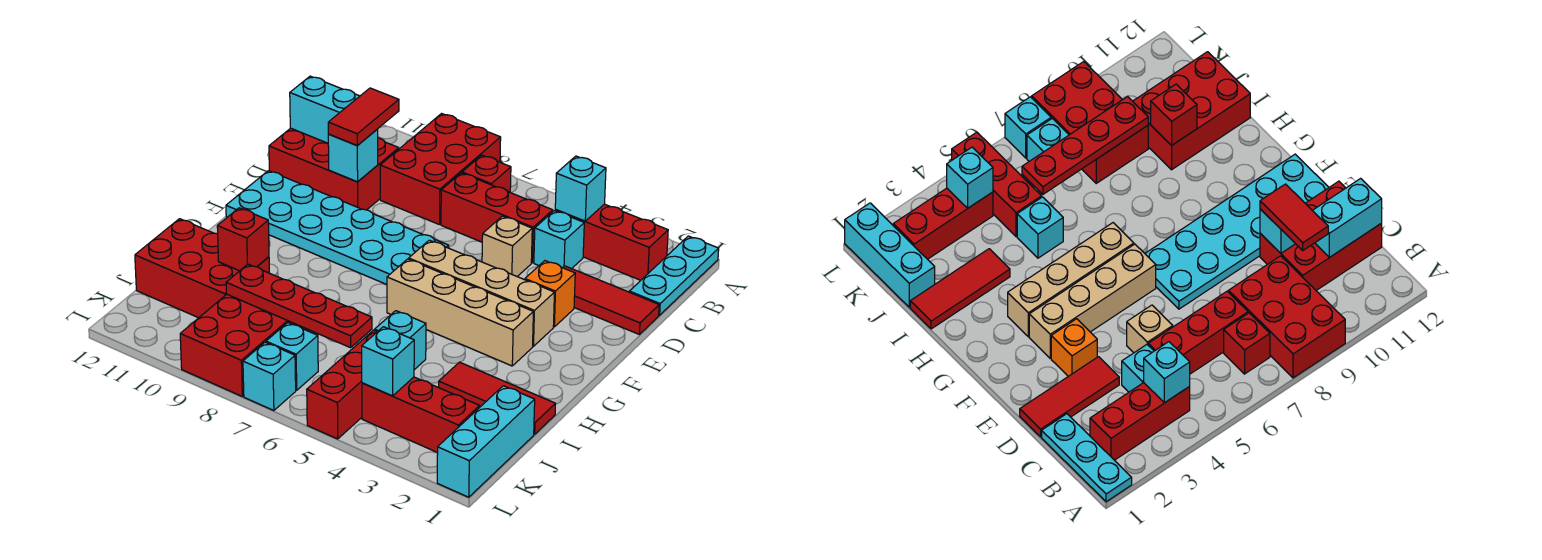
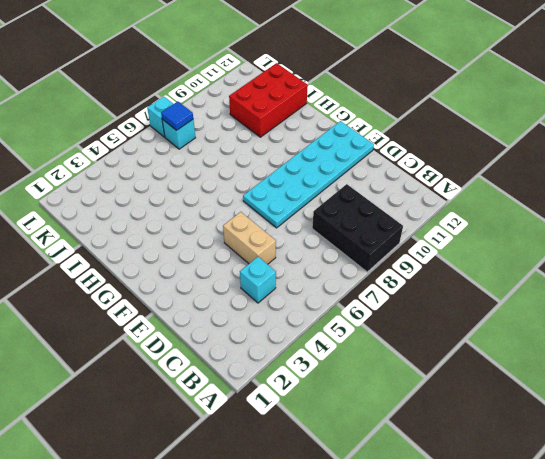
black 2x3 brick [312,184,403,272] -> red 2x3 brick [380,114,501,225]
tan 1x2 brick [223,212,276,264] -> tan 1x1 brick [482,216,532,276]
blue 1x1 tile [161,102,193,130] -> none
none -> cyan 1x3 plate [629,236,719,315]
none -> red 1x3 brick [555,204,668,280]
none -> red 1x1 brick [462,155,511,192]

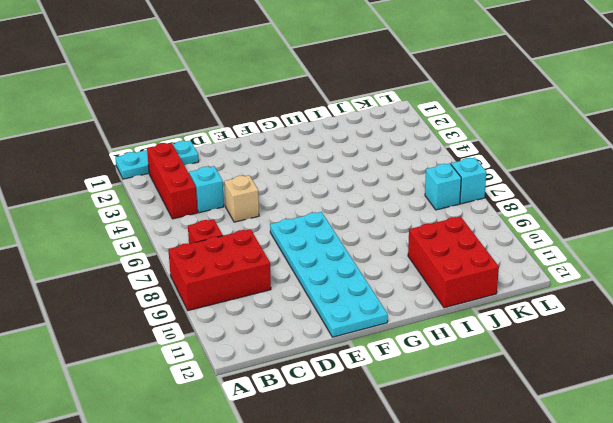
none -> red 1x3 brick [441,173,553,263]
none -> red 2x3 brick [269,128,399,210]
none -> red 1x3 tile [563,266,659,334]

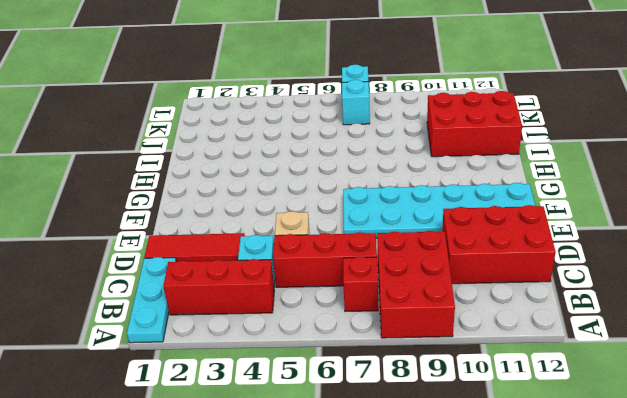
none -> orange 1x1 brick [525,261,575,327]
none -> tan 1x4 brick [409,240,554,346]
none -> tan 1x4 brick [387,259,533,366]

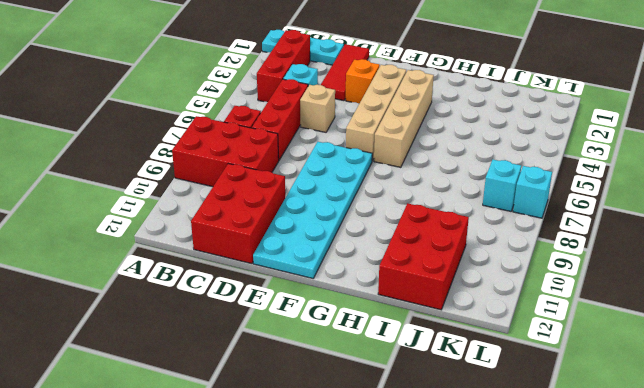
none -> red 1x3 tile [439,362,555,434]
none -> cyan 1x1 brick [375,311,426,370]
none -> cyan 1x3 brick [437,386,535,497]

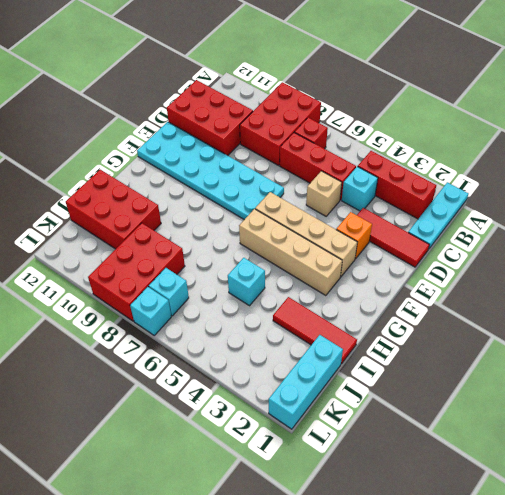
none -> red 1x3 brick [307,330,377,439]
none -> red 1x3 brick [362,377,480,453]
none -> cyan 1x1 brick [555,156,606,221]

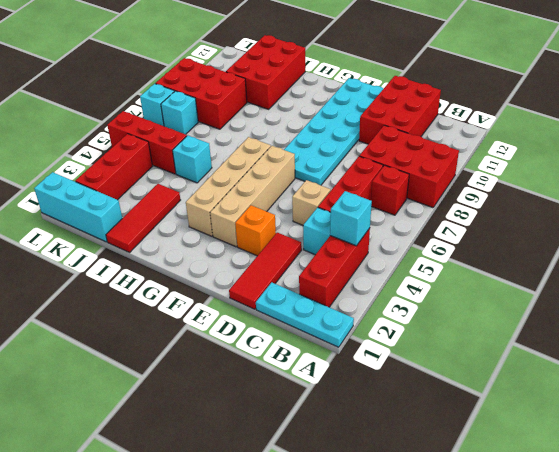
none -> cyan 1x2 brick [290,76,359,143]
none -> cyan 1x1 brick [328,129,378,182]
none -> red 1x1 brick [217,208,269,271]

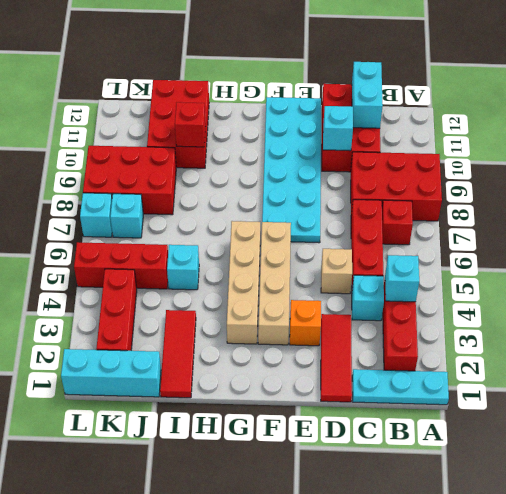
none -> red 1x4 plate [226,264,372,348]
none -> cyan 1x1 brick [362,327,414,396]
none -> red 1x2 tile [328,88,399,146]

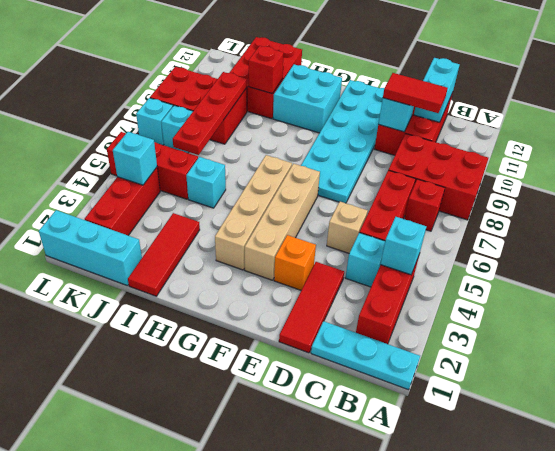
cyan 2x2 brick [273,64,342,133] -> none

